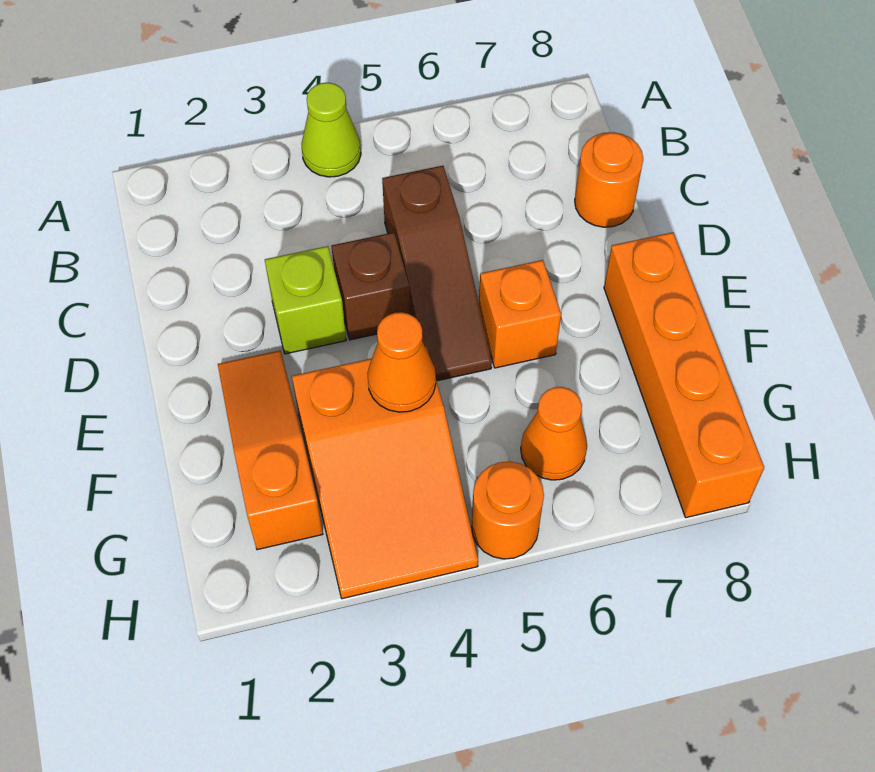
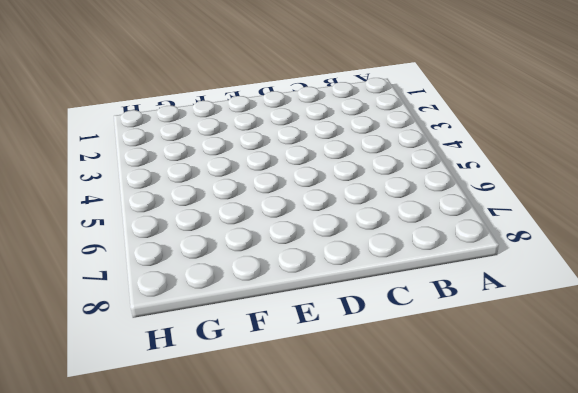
none -> lime 1x1 cone [302,83,361,177]
none -> brown 1x3 slope [382,166,492,381]
none -> orange 1x1 round brick [575,132,643,227]

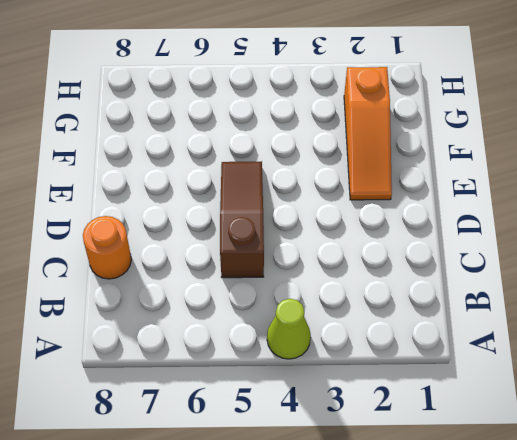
none -> lime 1x1 brick [265,246,346,354]
none -> brown 1x1 brick [331,232,410,340]
none -> orange 1x1 brick [479,260,561,368]

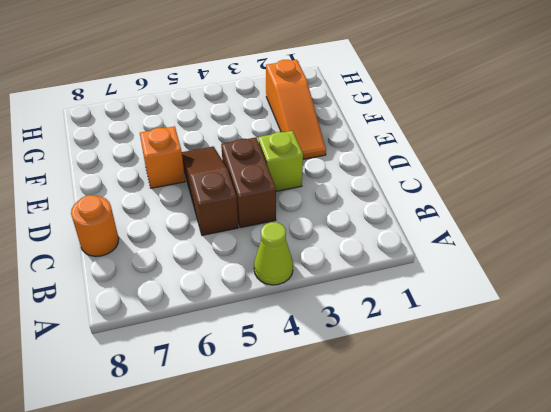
brown 1x2 brick [221,137,276,228] -> brown 1x1 brick [331,232,410,340]
none -> orange 1x4 brick [604,232,764,518]
none -> orange 2x3 slope [292,347,478,599]
none -> orange 1x1 cone [521,387,587,480]

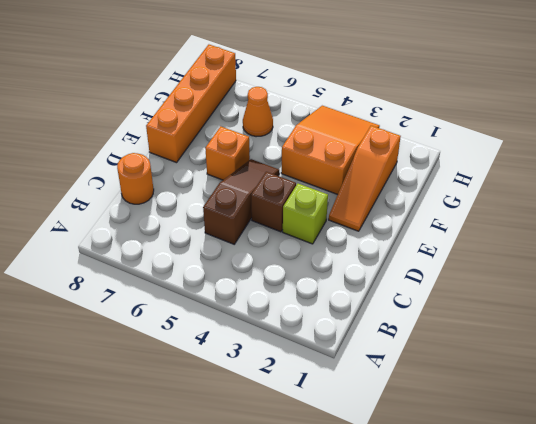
none -> lime 1x1 cone [302,83,361,177]
none -> orange 1x1 round brick [472,462,544,559]
none -> orange 1x1 cone [367,312,436,412]

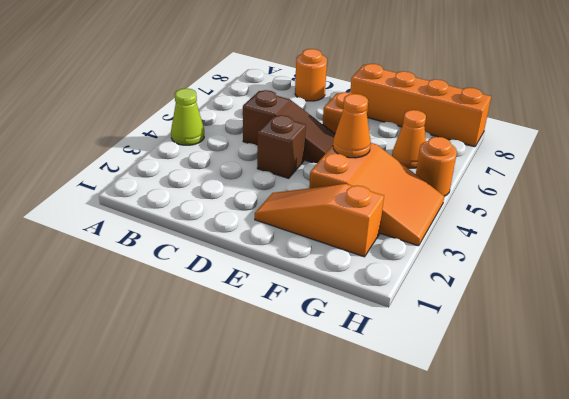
none -> lime 1x1 brick [265,246,346,354]

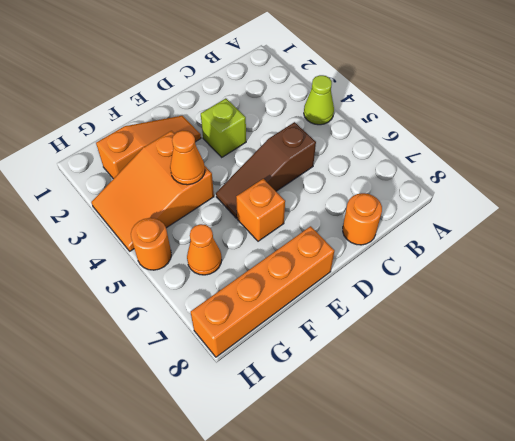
none -> brown 1x1 brick [331,232,410,340]

